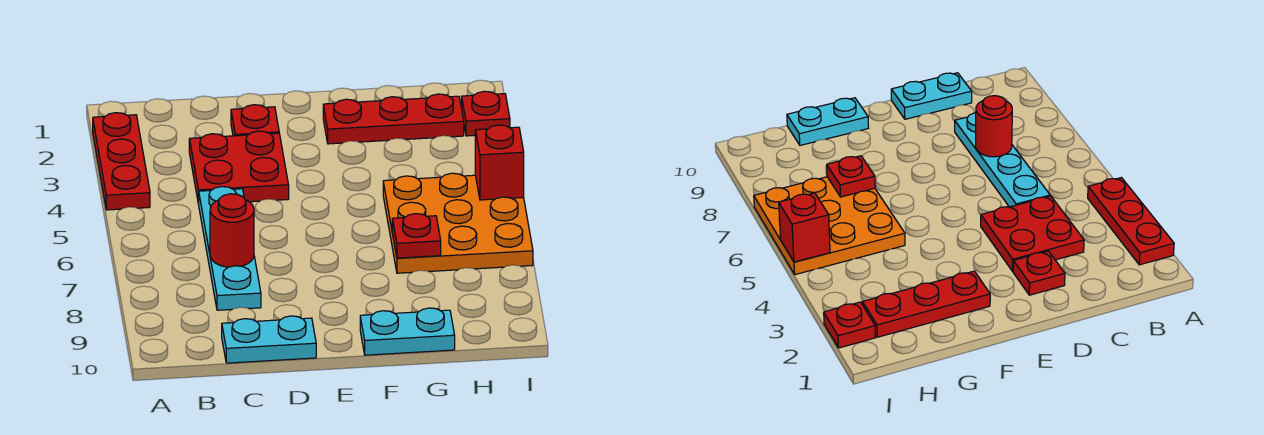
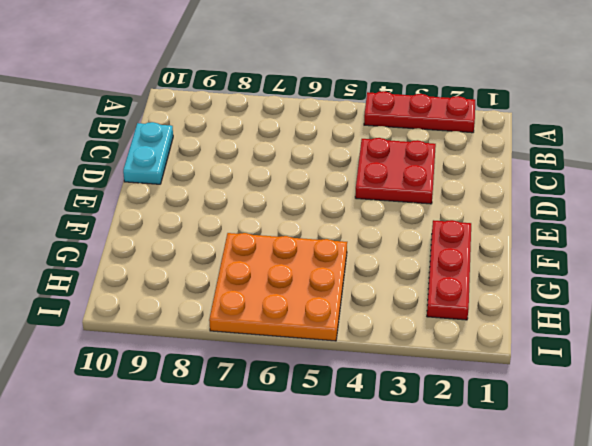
none -> cyan 1x4 plate [199,187,261,310]
none -> red 1x1 plate [231,105,279,136]
none -> cyan 1x2 plate [360,308,455,355]

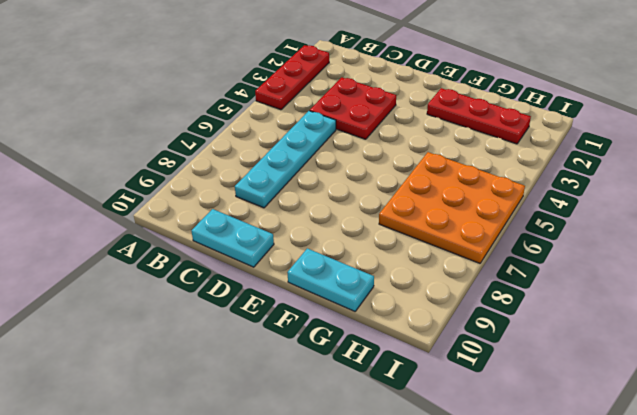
none -> red 1x1 plate [231,105,279,136]
none -> red 1x1 plate [462,91,510,136]
none -> red 1x1 round brick [210,194,254,267]

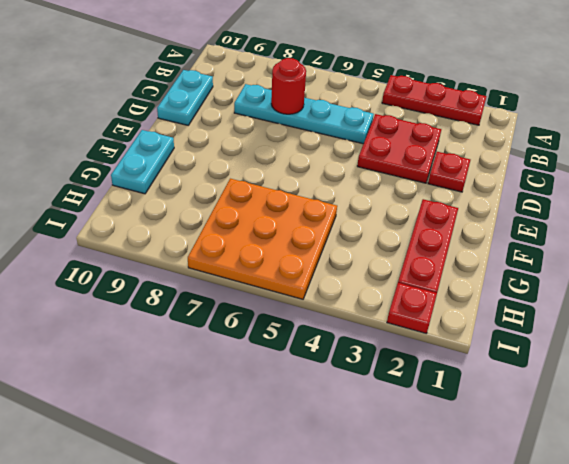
none -> red 1x1 plate [392,214,441,258]
none -> red 1x1 brick [475,125,524,200]

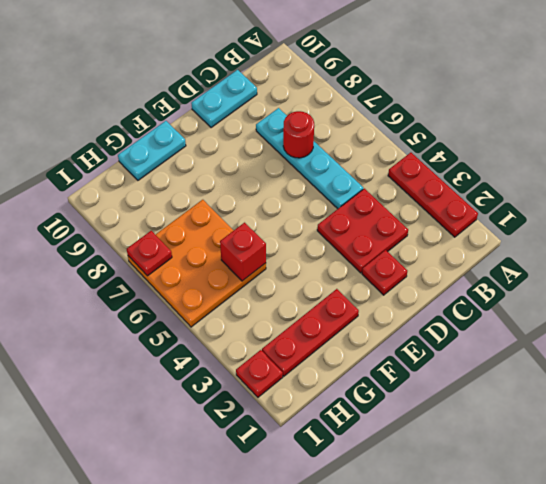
red 1x1 brick [220,223,266,281] -> red 1x1 brick moved to [475,125,524,200]
red 1x1 plate [127,231,172,276] -> red 1x1 plate moved to [392,214,441,258]

